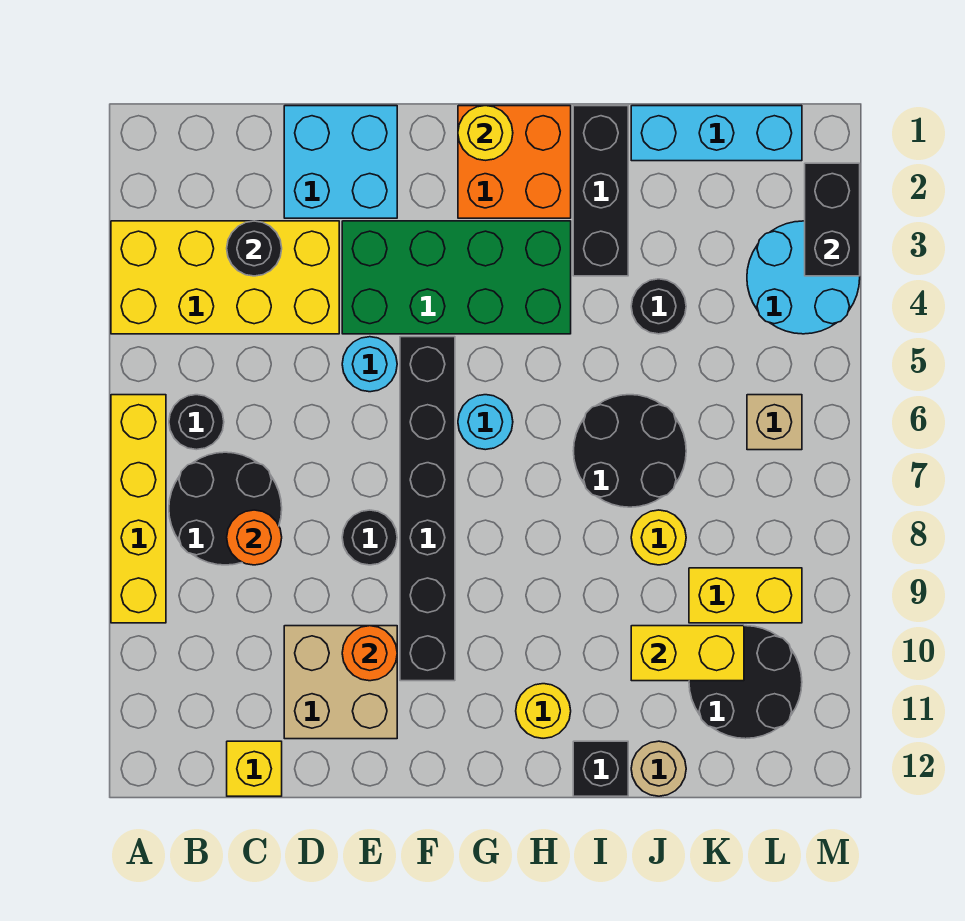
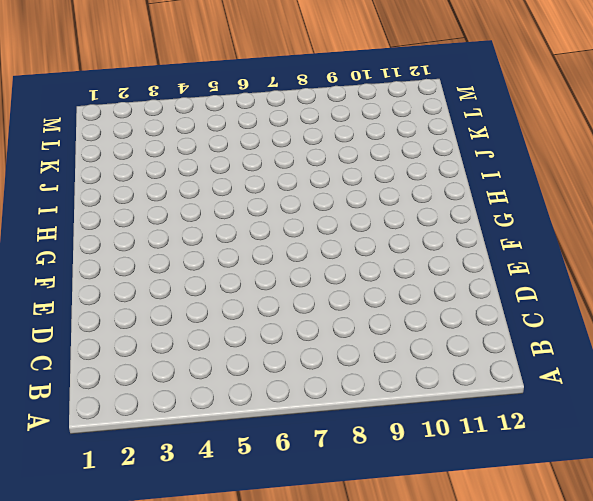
none -> yellow 2x4 brick [111,221,339,334]
none -> yellow 1x4 brick [111,395,166,623]
none -> black 1x1 round brick [169,395,224,450]
none -> black 2x2 round brick [169,452,282,565]

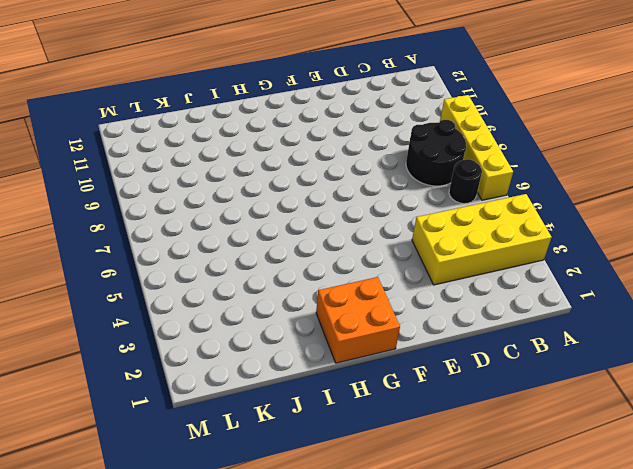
none -> yellow 1x1 brick [227,741,282,796]
none -> cyan 2x2 brick [284,106,397,218]
none -> tan 2x2 brick [284,626,397,739]
none -> green 2x4 brick [342,221,571,334]

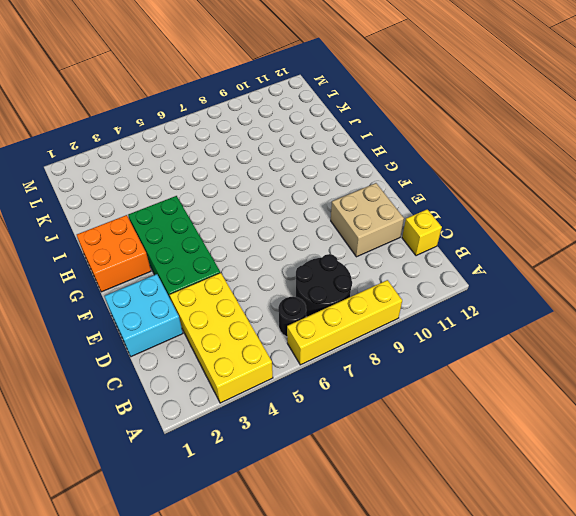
none -> cyan 1x1 round brick [342,337,397,392]
none -> black 1x1 round brick [342,510,397,565]
none -> black 1x6 brick [400,337,455,681]
none -> cyan 1x1 round brick [458,395,513,450]

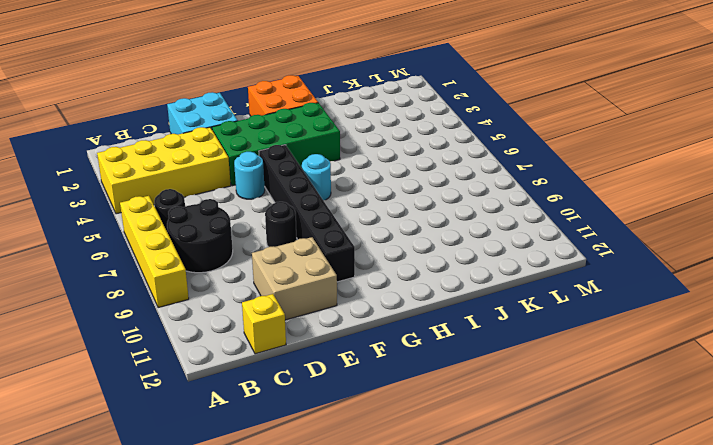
none -> yellow 1x1 round brick [516,684,571,738]
none -> black 1x3 brick [573,106,628,276]
none -> black 2x2 round brick [573,395,686,507]
none -> black 1x1 brick [573,741,628,796]

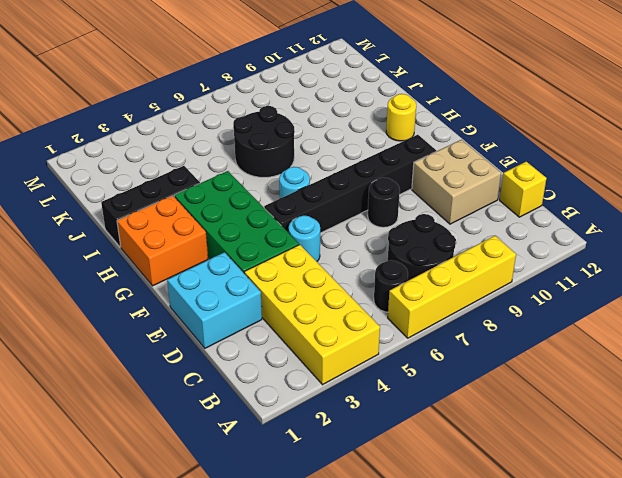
none -> black 1x1 brick [573,741,628,796]
none -> cyan 1x3 brick [631,106,802,161]
none -> black 1x1 round brick [631,279,686,334]
none -> yellow 1x1 round brick [631,510,686,565]

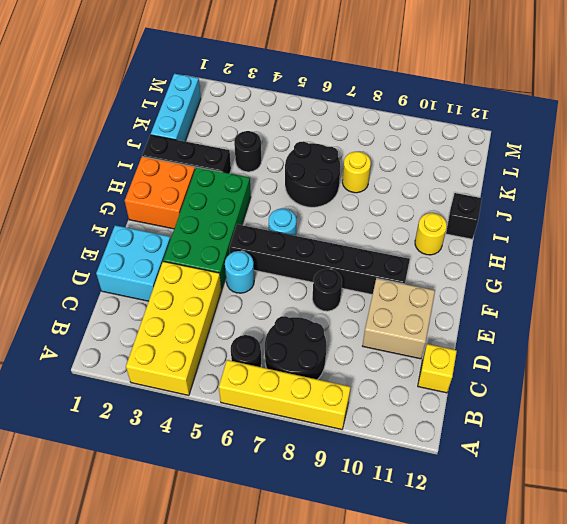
none -> tan 1x1 round brick [631,741,686,796]
none -> yellow 1x2 brick [689,568,802,623]
none -> black 2x2 round brick [689,626,802,739]
none -> cyan 2x2 round brick [747,221,860,334]

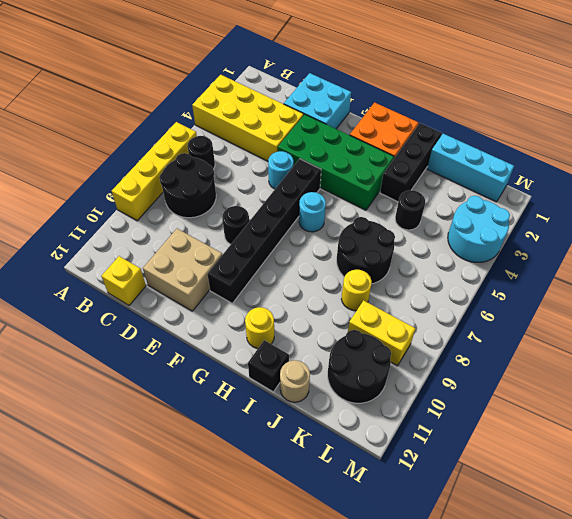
none -> tan 1x1 brick [747,395,802,450]
none -> black 1x1 round brick [227,221,282,276]
none -> orange 1x1 round brick [227,510,282,565]
none -> orange 1x1 round brick [342,626,397,681]

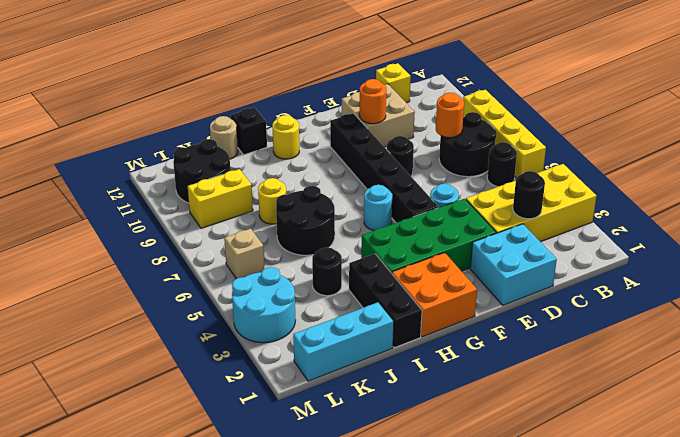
none -> yellow 1x1 round brick [458,106,513,160]
none -> yellow 1x2 brick [631,626,744,681]
none -> black 1x2 brick [805,163,860,276]

